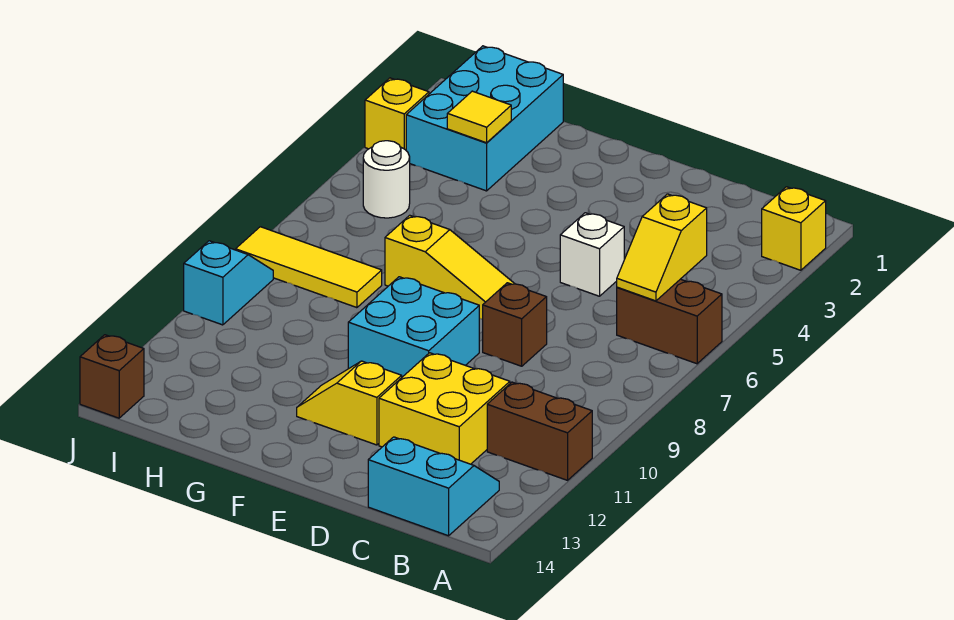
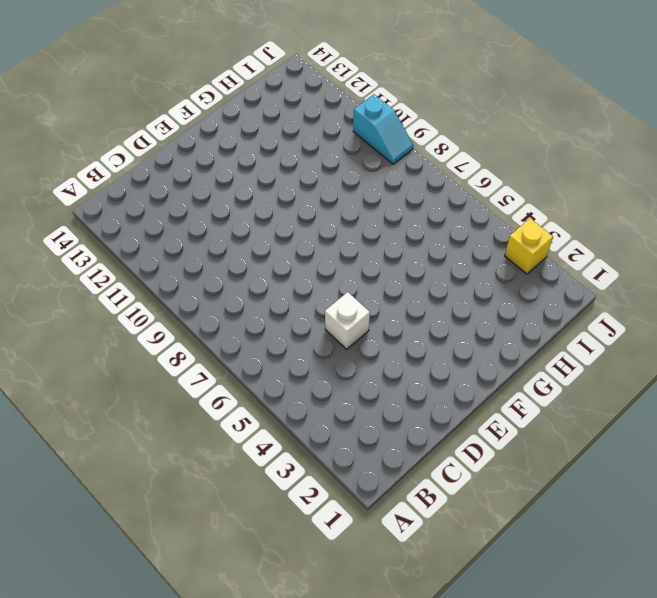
none -> yellow 1x1 brick [762,187,826,270]
none -> brown 1x2 brick [617,279,722,364]
none -> brown 1x2 brick [487,382,592,480]

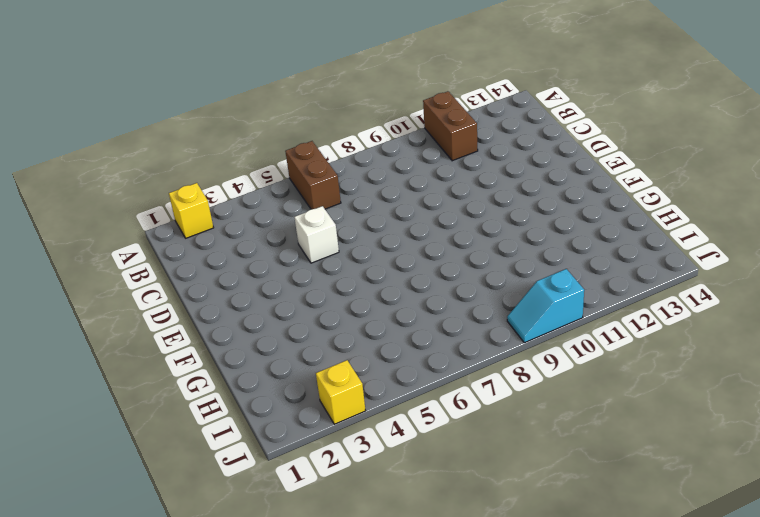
none -> cyan 2x2 slope [368,437,499,536]
none -> yellow 2x2 brick [379,353,510,464]
none -> brown 1x1 brick [483,283,547,366]

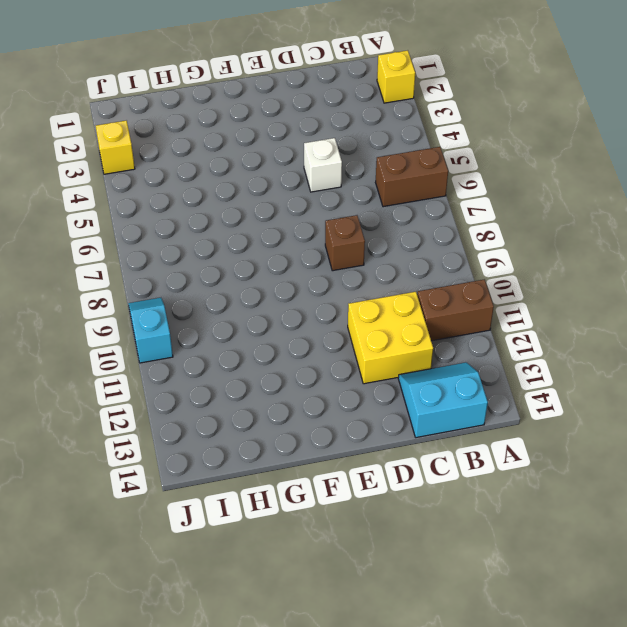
none -> yellow 1x3 slope [385,215,515,319]
none -> cyan 2x2 brick [348,277,479,377]
none -> yellow 1x2 slope [297,361,402,445]

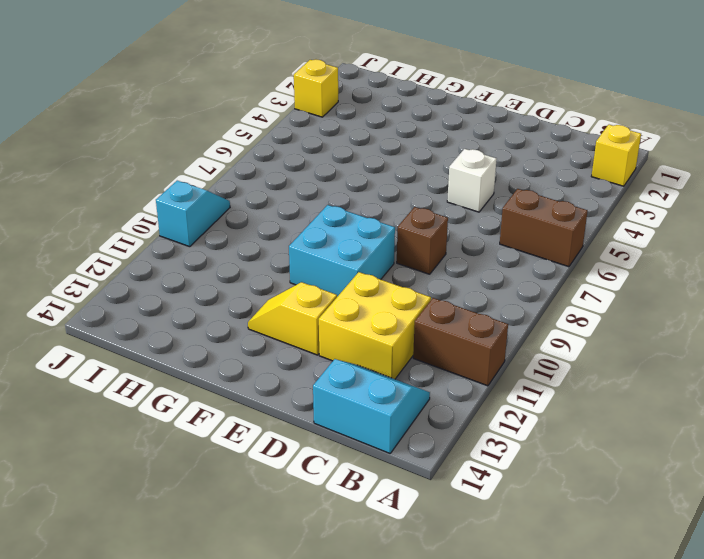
none -> yellow 1x3 slope [385,215,515,319]
none -> cyan 2x3 brick [406,46,563,191]
none -> yellow 1x3 tile [236,227,382,308]

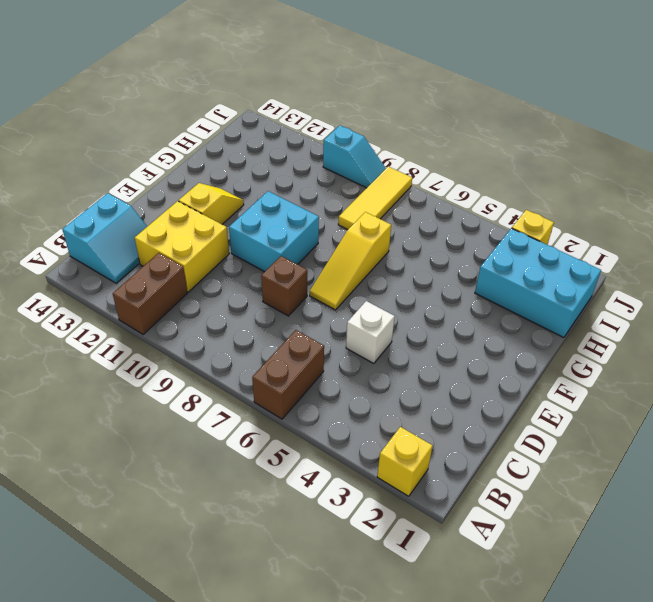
none -> white 1x1 round brick [363,141,410,218]
none -> brown 1x1 brick [80,335,144,418]
none -> yellow 1x2 slope [617,194,707,301]

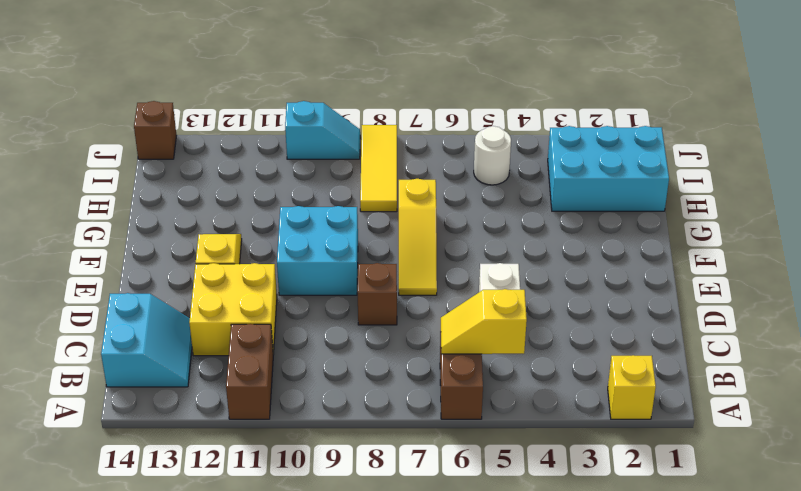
none -> yellow 1x1 brick [365,78,429,150]
none -> yellow 1x1 tile [447,91,511,143]

